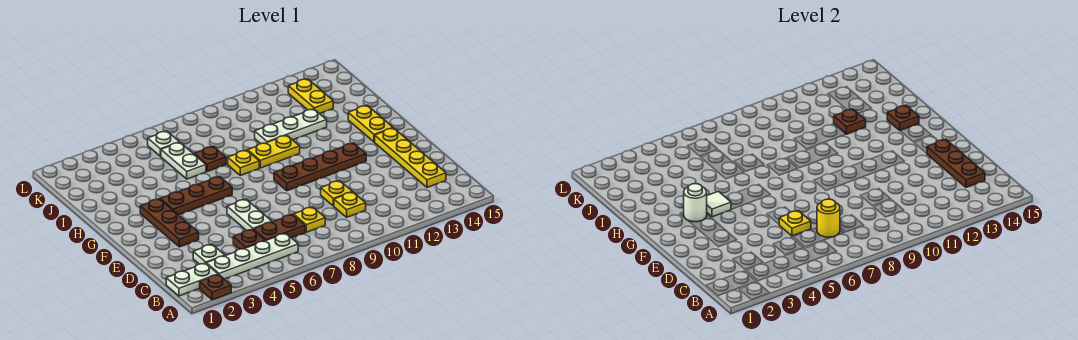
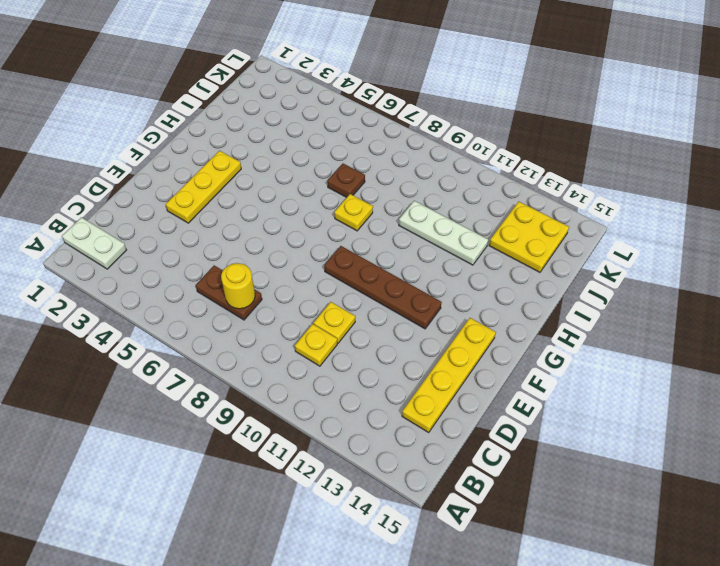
yellow 1x3 plate [166,151,241,223] -> brown 1x3 plate [140,199,199,247]
yellow 2x2 plate [489,202,569,272] -> yellow 1x2 plate [288,79,333,114]
none -> brown 1x1 plate [200,275,231,300]
none -> white 1x4 plate [206,233,298,279]
none -> white 1x1 plate [193,244,225,264]

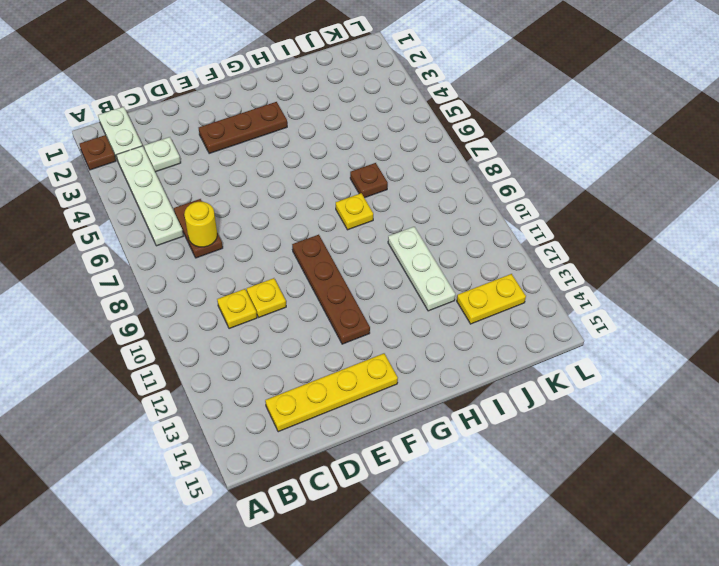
none -> brown 1x1 plate [233,229,265,249]
none -> yellow 1x1 plate [294,207,325,232]
none -> white 1x2 plate [227,199,272,230]

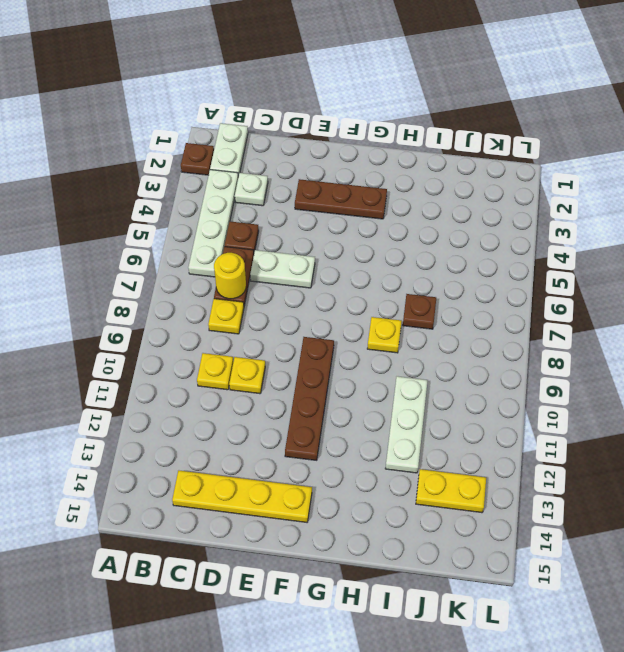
none -> brown 1x3 plate [160,176,232,215]
none -> yellow 1x2 plate [348,105,393,142]
none -> yellow 1x2 plate [248,135,300,168]

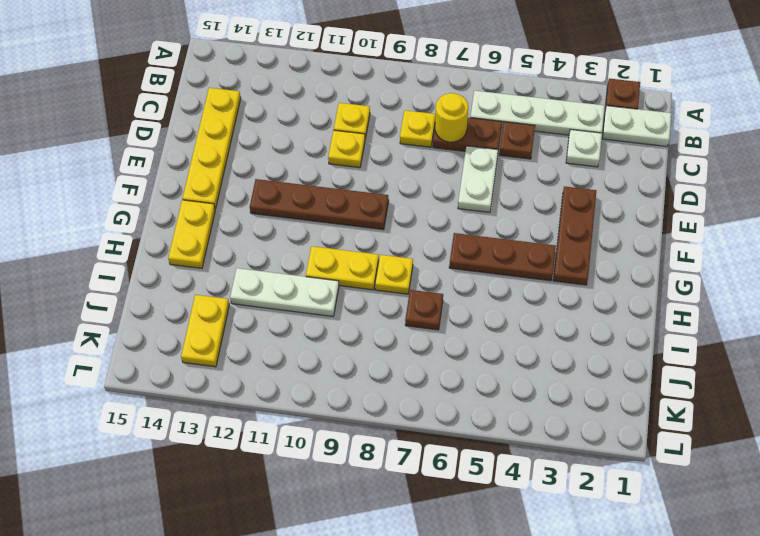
none -> white 1x2 plate [161,142,206,179]
none -> white 1x1 plate [148,131,179,156]
none -> brown 1x3 plate [927,140,985,187]

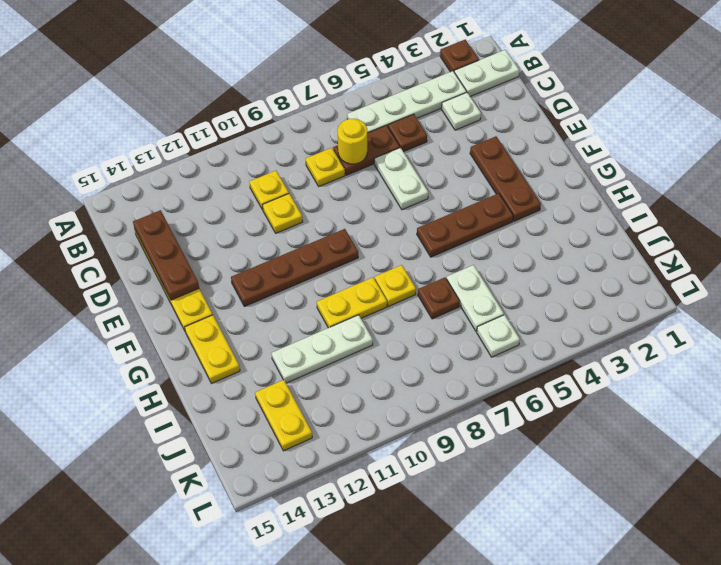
none -> yellow 1x1 plate [779,211,811,236]
none -> white 1x1 round brick [684,184,707,222]
none -> white 1x1 tile [707,191,731,217]

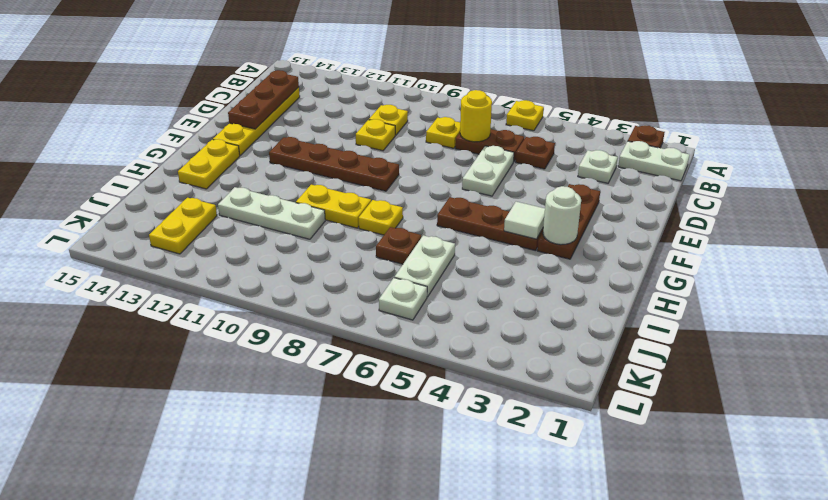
yellow 1x1 plate [506,100,544,131] -> yellow 1x1 plate moved to [779,211,811,236]
none -> white 1x4 plate [206,233,298,279]
none -> brown 1x1 plate [887,105,919,131]
none -> brown 1x1 plate [834,109,866,134]

